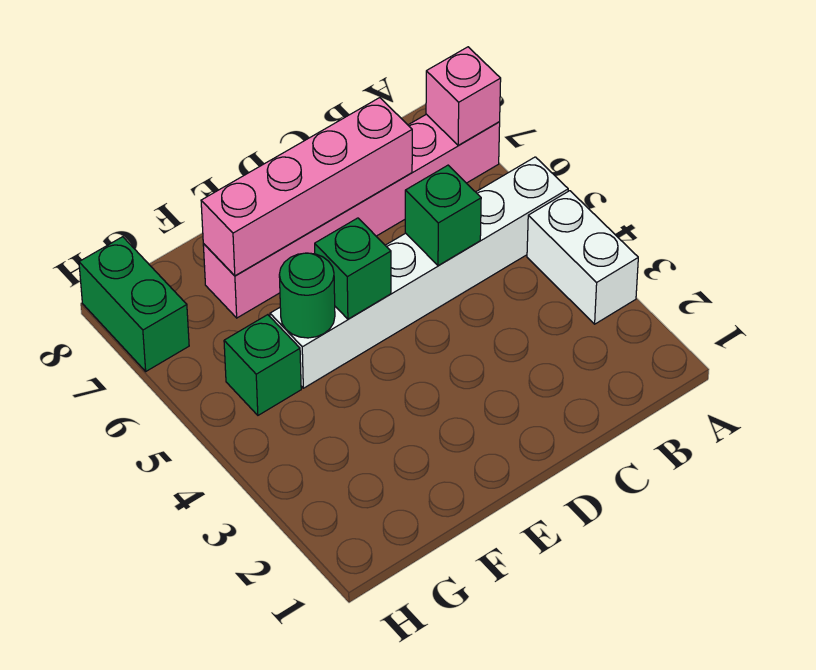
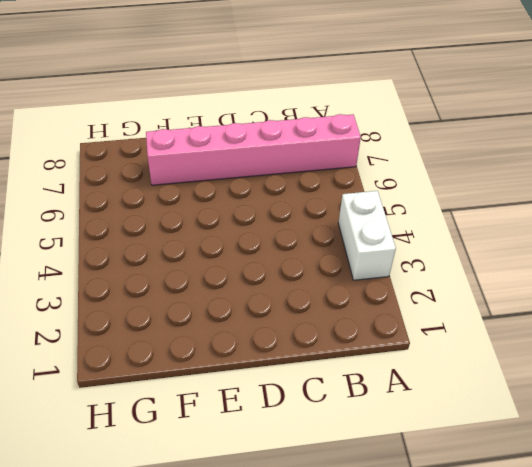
none -> white 1x6 brick [270,157,568,388]
none -> green 1x1 brick [224,315,301,415]

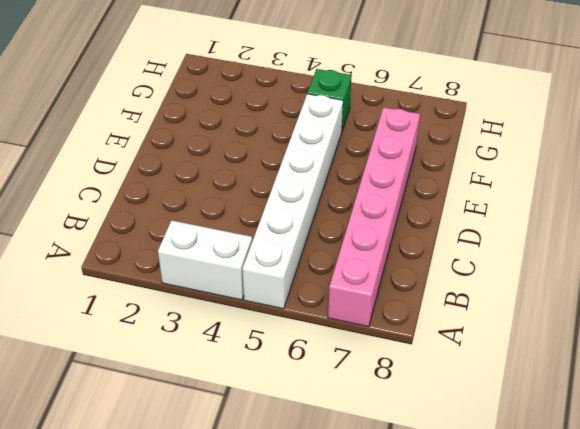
none -> green 1x2 brick [79,237,189,371]
none -> pink 1x1 brick [426,47,501,145]

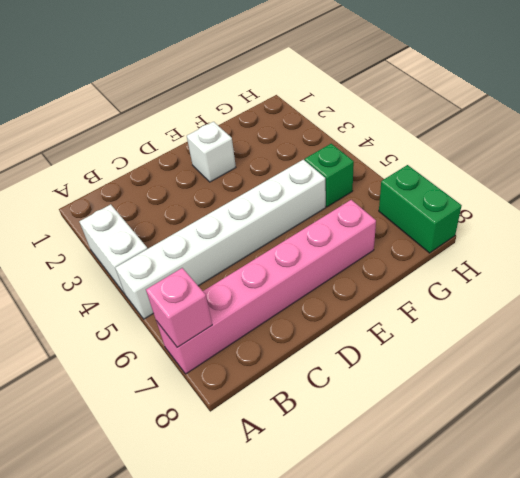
white 1x1 brick [187,122,236,182] -> none
none -> green 1x1 brick [405,165,481,266]
none -> pink 1x4 brick [201,98,412,276]

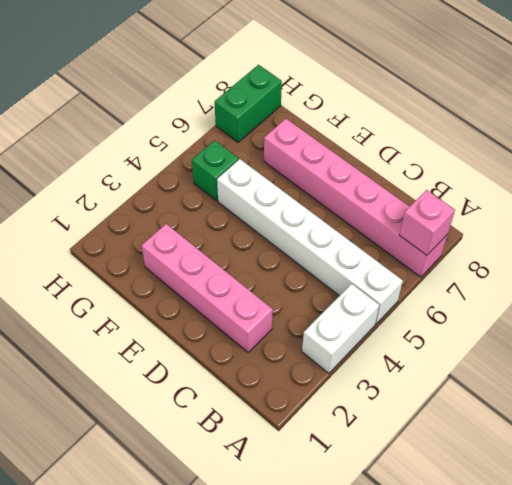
pink 1x4 brick [142,224,273,352] -> pink 1x4 brick moved to [201,98,412,276]
none -> green 1x1 brick [405,165,481,266]
none -> green 1x1 brick [315,218,391,319]

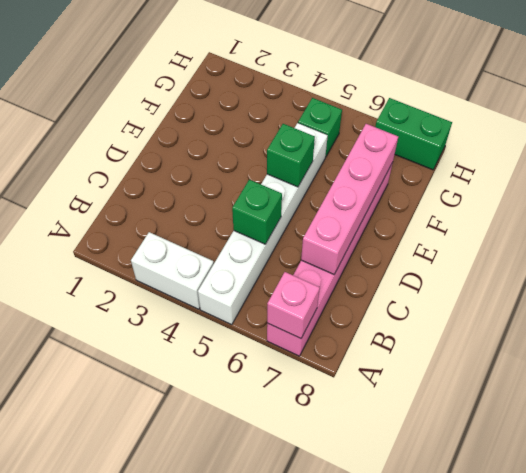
none -> green 1x1 round brick [279,253,335,338]

